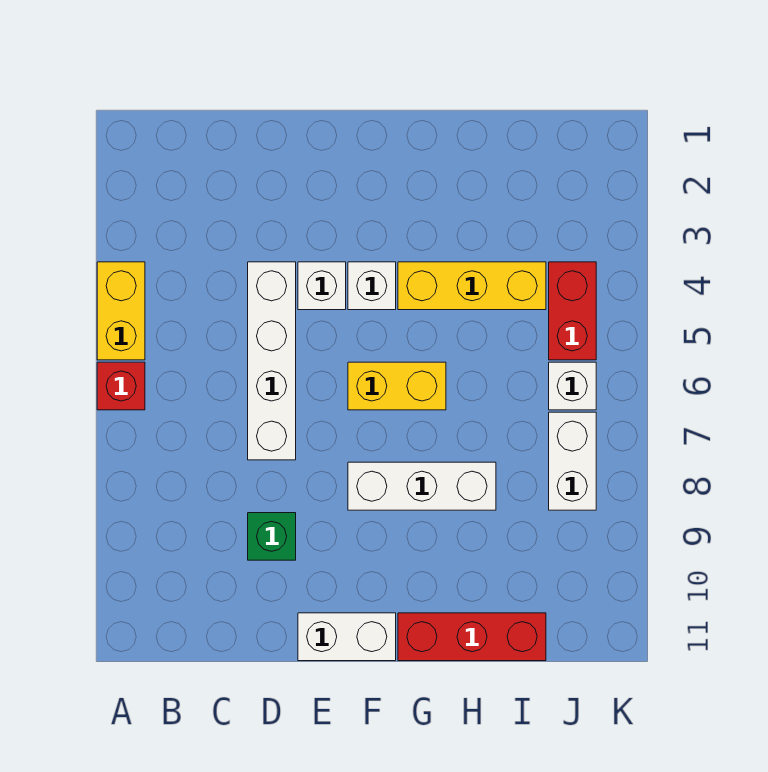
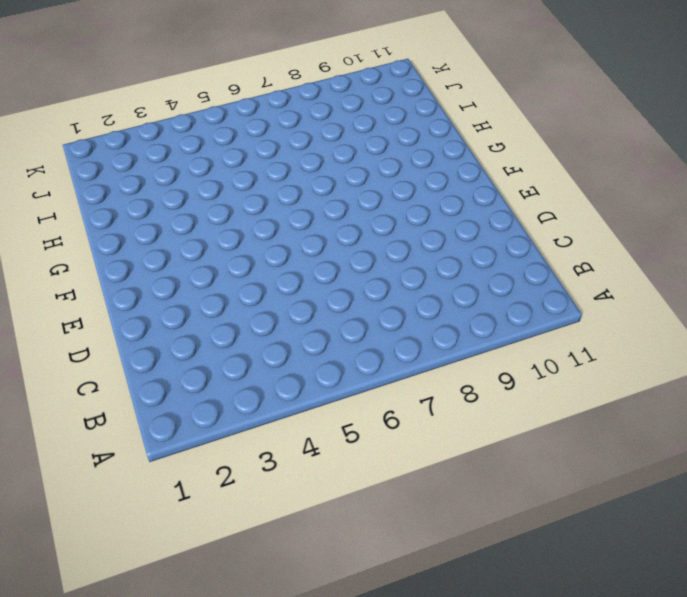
none -> yellow 1x2 brick [97,262,145,360]
none -> red 1x1 brick [97,362,145,410]
none -> white 1x4 brick [248,262,296,460]

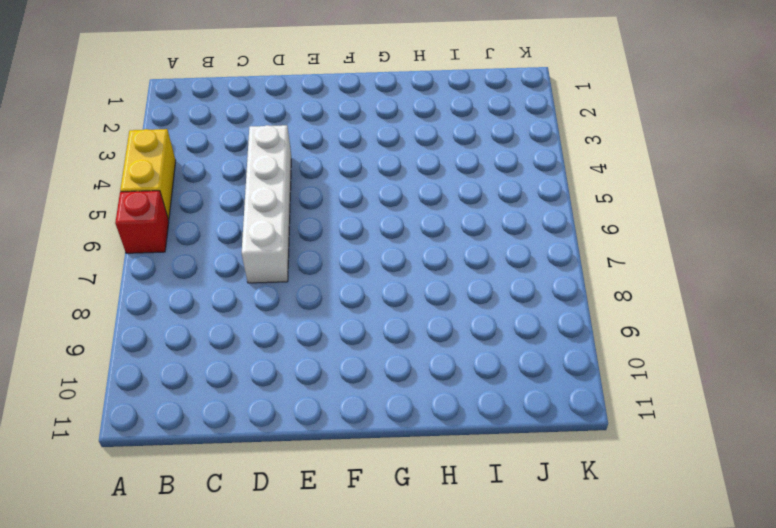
none -> green 1x1 brick [248,513,296,560]
none -> white 1x1 brick [298,262,346,310]
none -> white 1x2 brick [298,613,396,661]

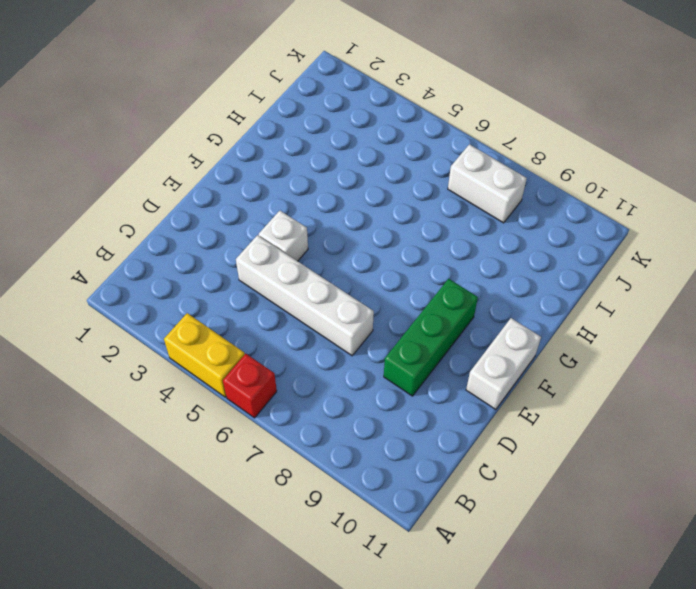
green 1x3 brick [384,279,478,396] -> green 1x1 brick [248,513,296,560]
none -> white 1x1 brick [348,262,396,310]
none -> yellow 1x2 brick [348,362,446,410]
none -> white 1x3 brick [348,462,496,510]

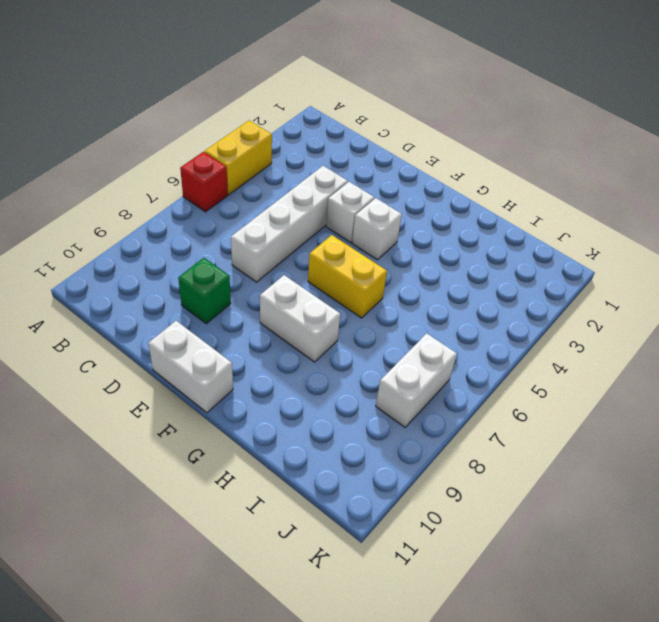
white 1x2 brick [260,275,340,362] -> white 1x3 brick [348,462,496,510]
none -> yellow 1x3 brick [398,262,546,310]
none -> red 1x3 brick [398,613,546,661]
none -> red 1x2 brick [549,262,596,360]

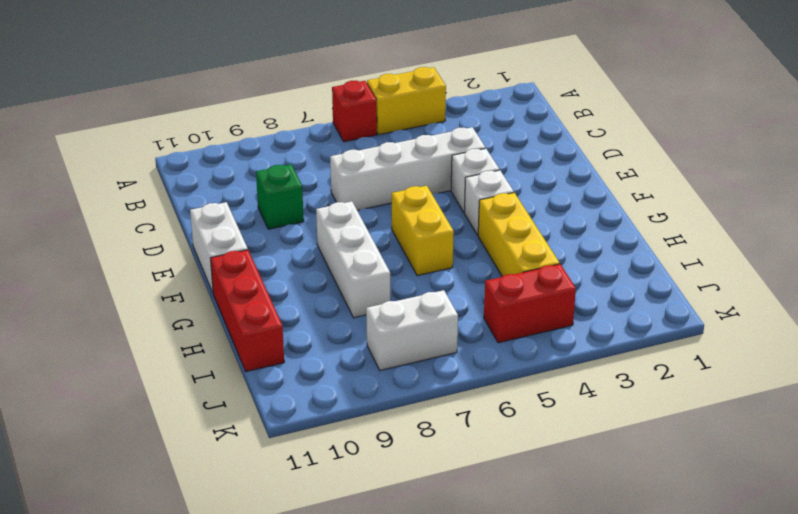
none -> white 1x1 brick [549,362,596,410]

